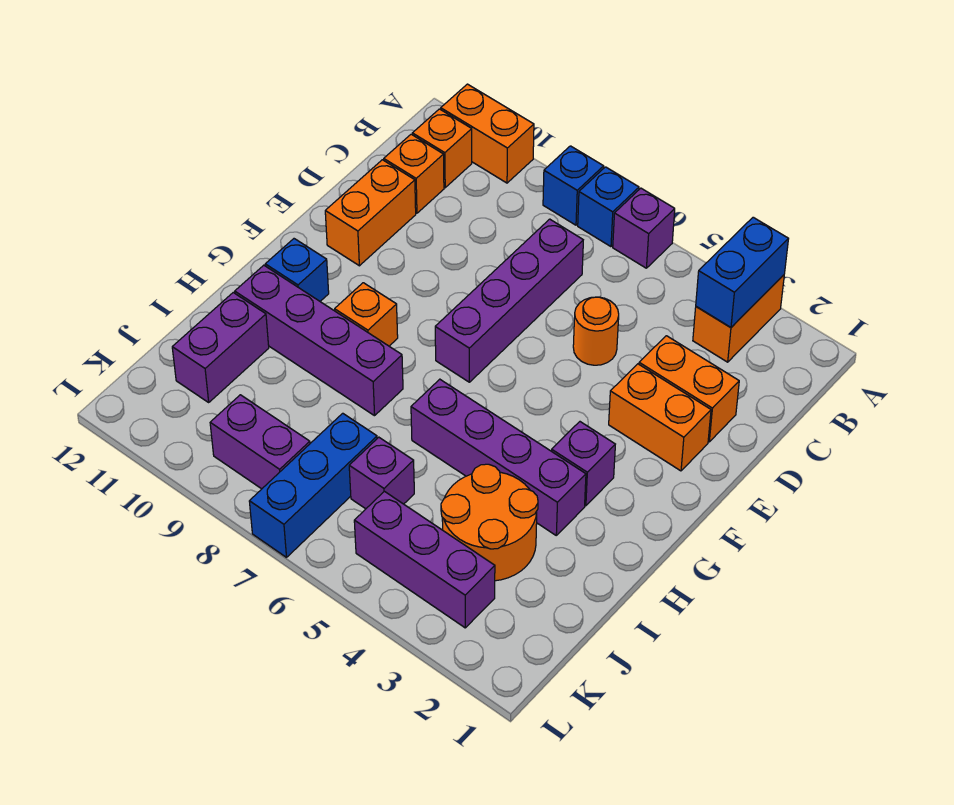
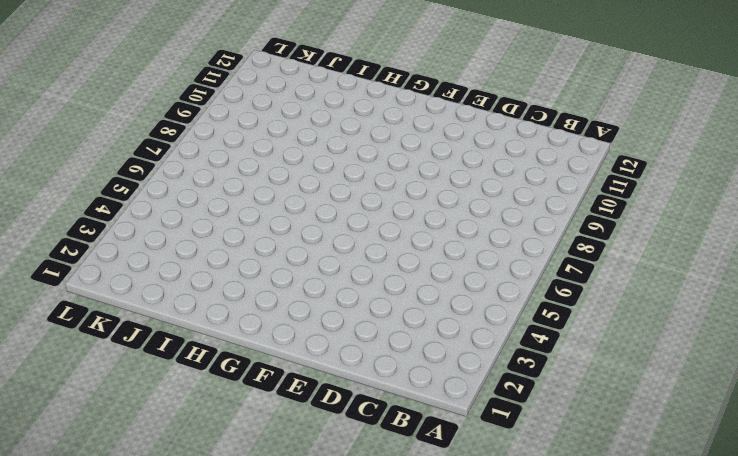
none -> orange 1x2 brick [693,275,784,362]
none -> purple 1x1 brick [613,188,675,268]
none -> blue 1x1 brick [578,167,639,247]

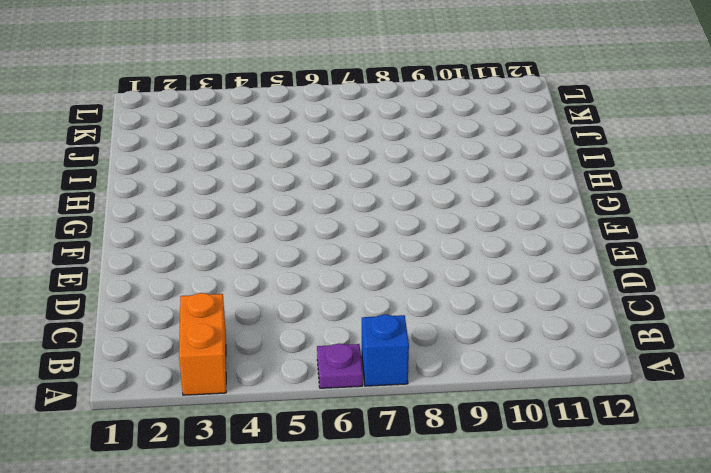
purple 1x1 plate [317,344,363,388] -> purple 1x1 brick [613,188,675,268]
none -> blue 1x1 brick [543,146,604,225]
none -> orange 1x2 brick [441,84,534,183]
none -> orange 1x1 brick [412,109,472,188]

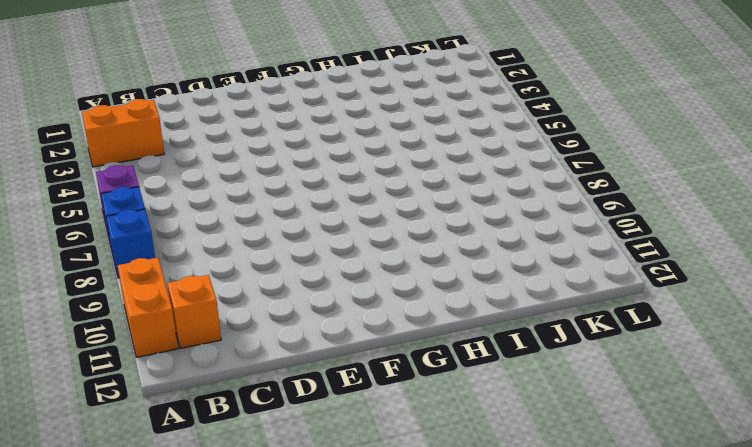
none -> purple 1x4 brick [435,219,583,382]
none -> orange 1x1 brick [384,134,444,213]
none -> orange 1x2 brick [639,336,739,442]

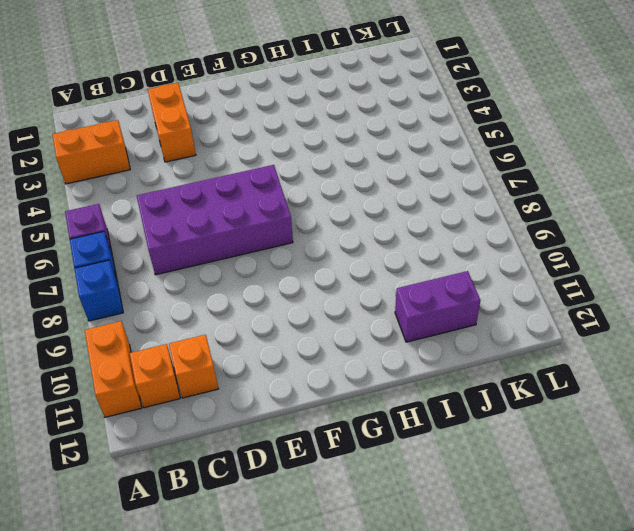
purple 2x4 brick [137,165,293,275] -> purple 1x4 brick [435,219,583,382]
none -> orange 1x1 round brick [573,297,619,365]
none -> orange 1x2 brick [325,160,416,266]
none -> orange 1x2 brick [609,364,711,471]

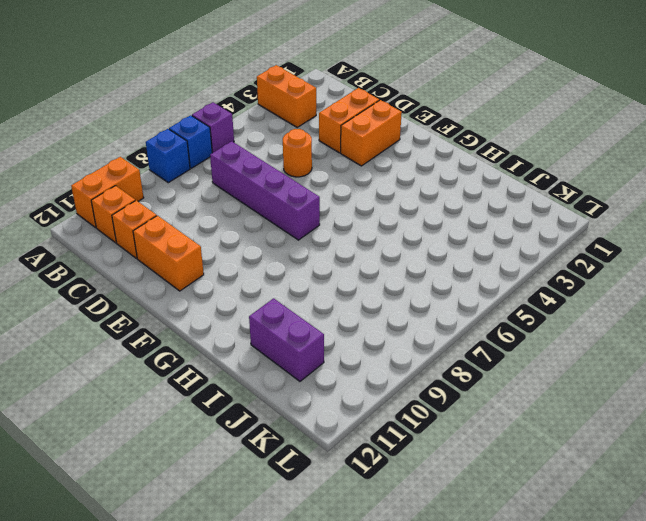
none -> purple 1x1 brick [552,422,615,506]
none -> orange 1x1 brick [335,283,398,346]
none -> blue 1x1 brick [265,239,329,301]

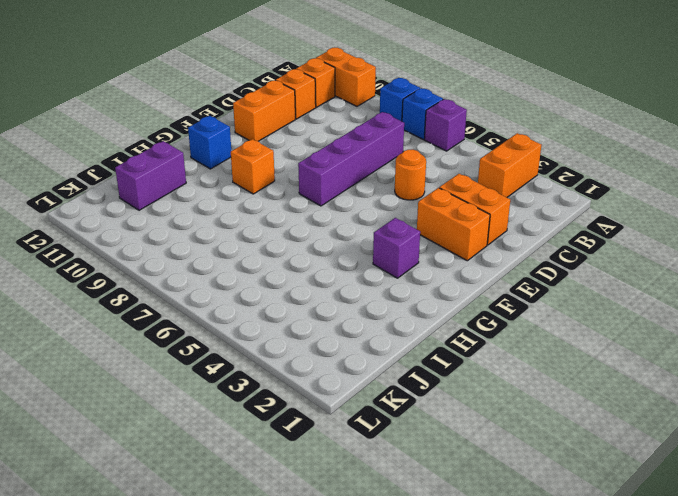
none -> purple 1x4 brick [411,379,586,535]
none -> purple 1x4 brick [235,265,403,416]
none -> orange 2x2 round brick [441,464,538,581]

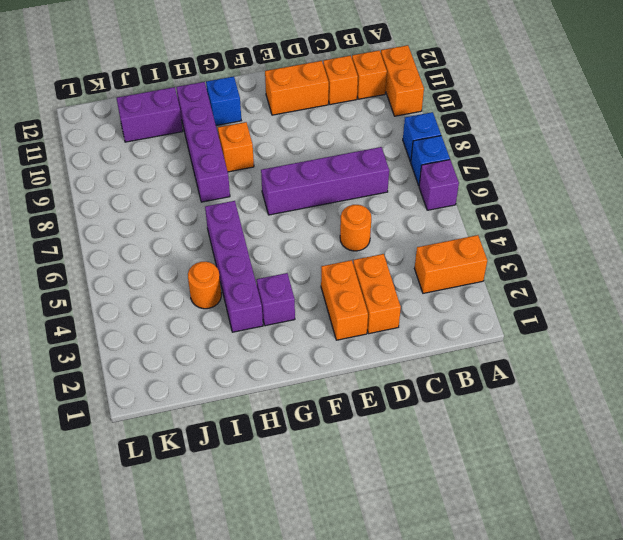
orange 1x1 round brick [188,262,221,309] -> orange 2x2 round brick [441,464,538,581]
none -> purple 1x1 brick [349,437,414,509]
none -> blue 1x3 brick [249,413,377,557]
none -> purple 1x3 brick [354,491,495,628]

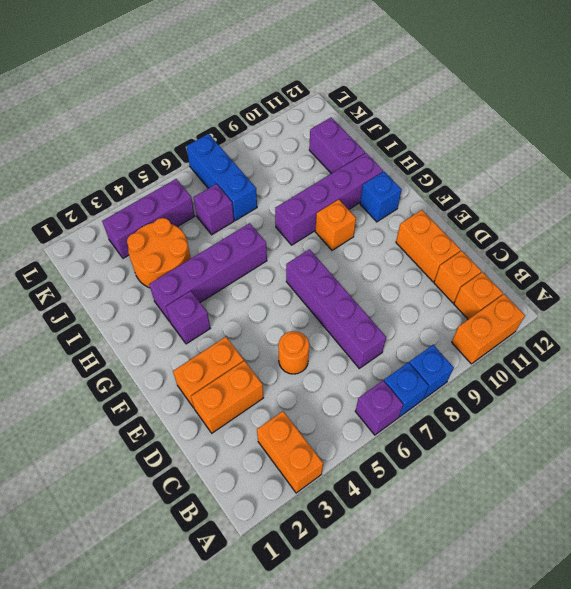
none -> purple 1x2 brick [210,395,310,489]
none -> blue 1x2 brick [696,217,788,327]

